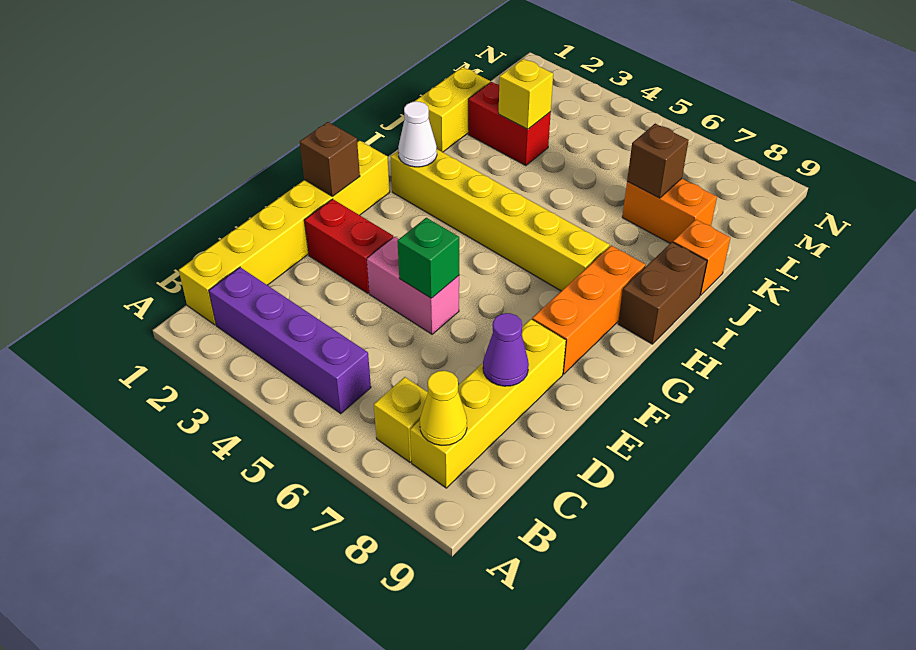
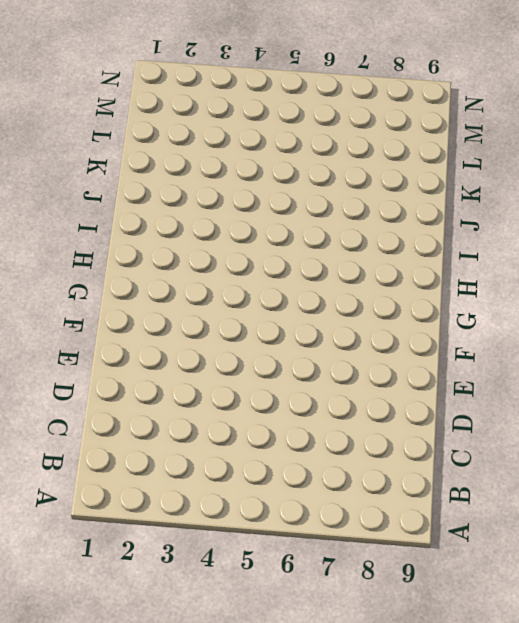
none -> yellow 1x6 brick [179,141,390,325]
none -> purple 1x4 brick [209,267,371,414]
none -> yellow 1x1 brick [374,377,428,462]

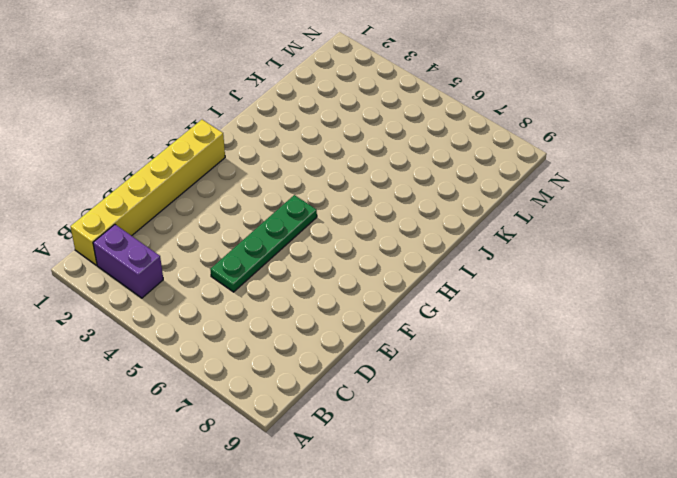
purple 1x2 brick [93,225,163,298] -> purple 1x4 brick [209,267,371,414]
green 1x4 plate [210,195,317,292] -> pink 1x2 brick [367,237,459,334]
none -> yellow 1x1 brick [374,377,428,462]
none -> yellow 1x4 brick [410,319,566,488]
none -> red 1x2 brick [304,199,393,293]

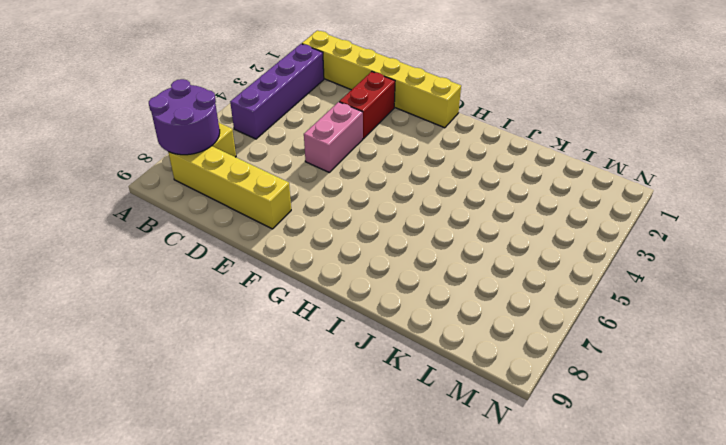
purple 2x2 round brick [149,79,220,155] -> yellow 1x1 cone [420,371,467,445]
none -> orange 1x3 brick [532,246,645,374]
none -> yellow 1x6 brick [391,149,610,291]
none -> brown 1x2 brick [618,242,707,344]

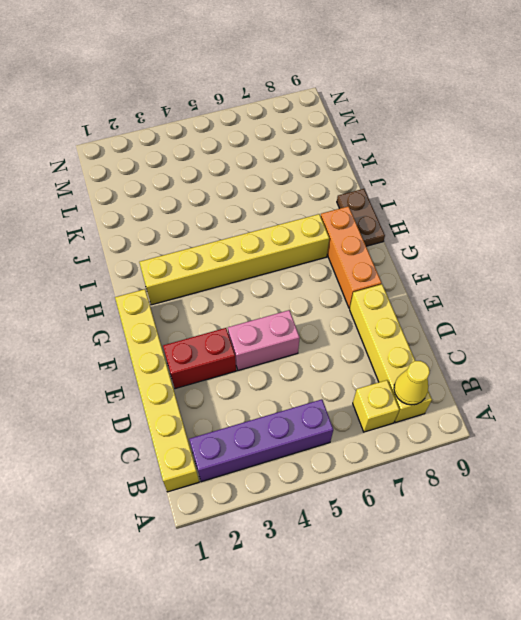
brown 1x2 plate [337,189,385,246] -> brown 1x2 brick [618,242,707,344]
none -> yellow 1x2 brick [414,67,490,152]
none -> orange 1x1 brick [673,220,731,295]
none -> red 1x2 brick [468,82,551,166]

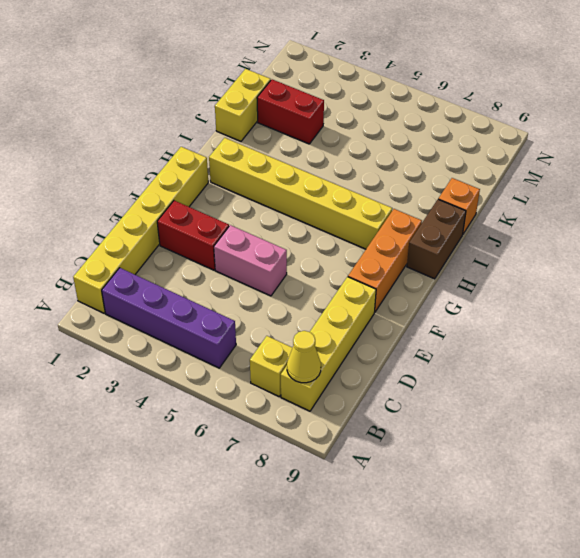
none -> orange 1x2 brick [622,179,717,243]
none -> purple 1x1 cone [483,313,529,386]
none -> green 1x1 brick [397,218,459,298]

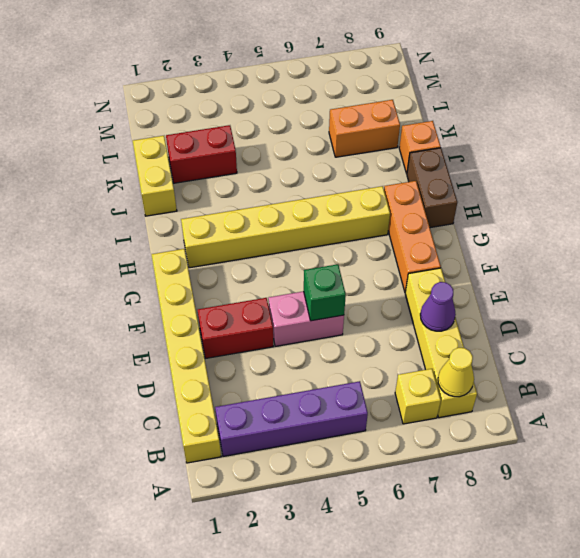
none -> brown 1x1 brick [300,122,360,196]
none -> white 1x1 cone [398,102,437,167]
none -> yellow 1x1 brick [499,59,553,129]

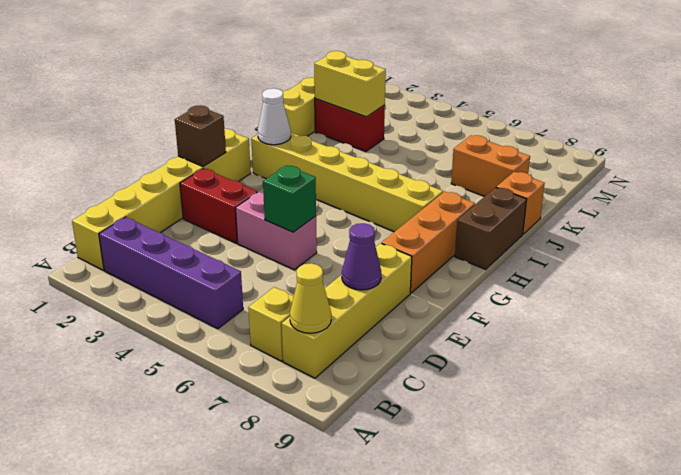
yellow 1x2 brick [314,51,386,117] -> yellow 1x1 brick [499,59,553,129]
none -> brown 1x1 brick [627,124,689,198]

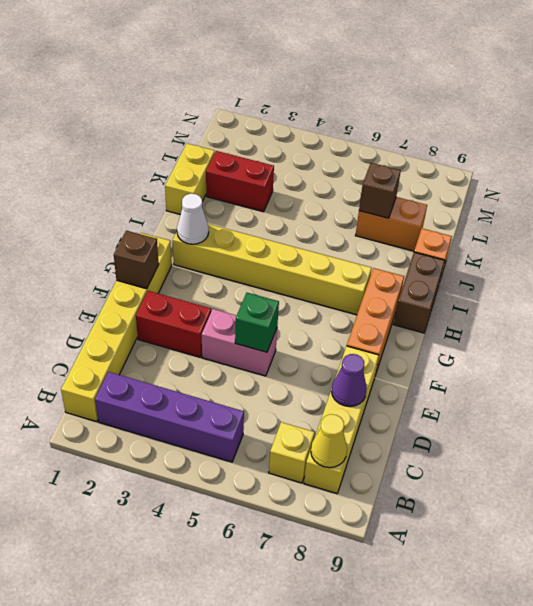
none -> yellow 1x1 brick [499,59,553,129]

